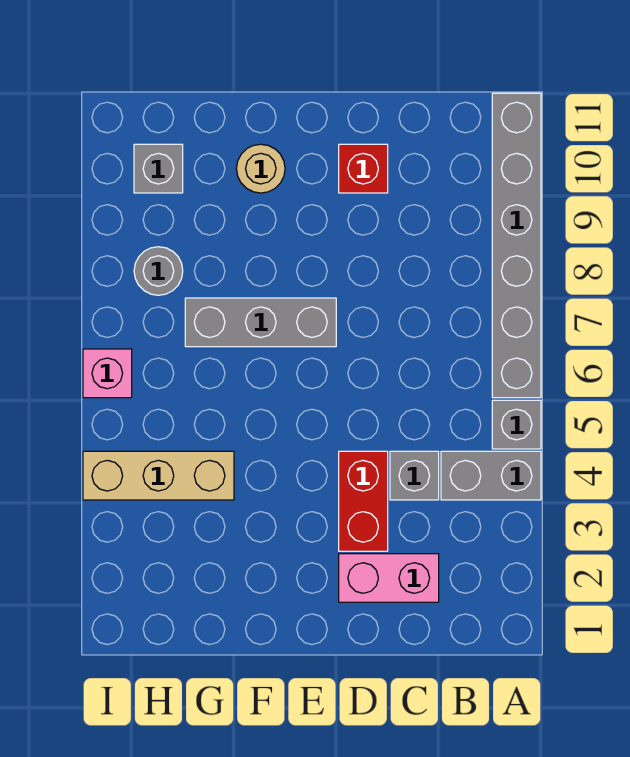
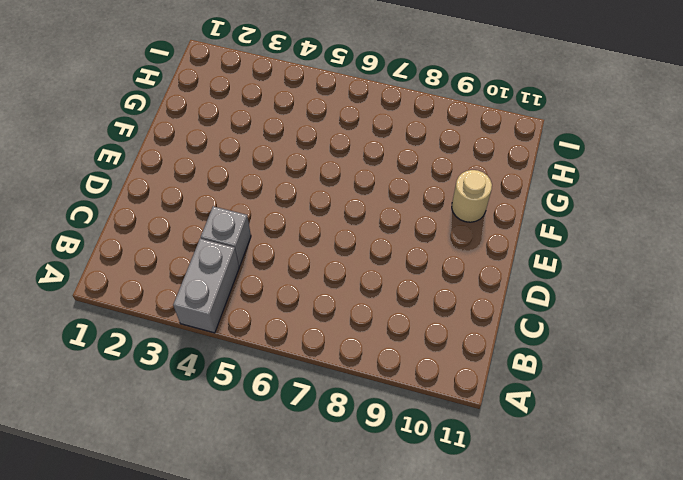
none -> grey 1x1 brick [492,400,541,449]
none -> grey 1x6 brick [492,93,541,398]
none -> pink 1x2 brick [339,554,439,602]

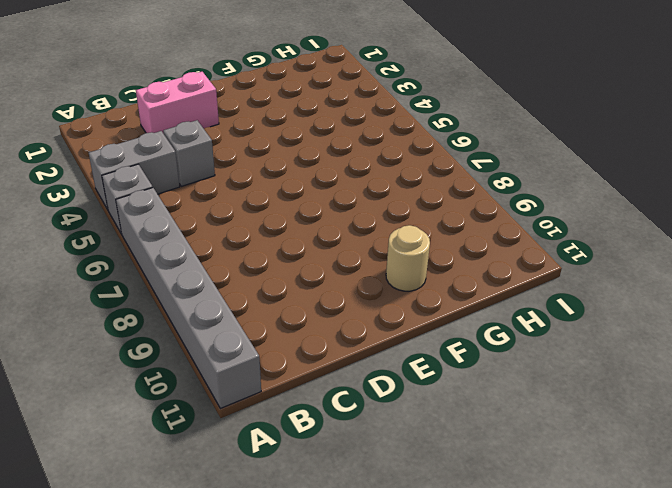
none -> red 1x2 brick [339,451,388,551]
none -> red 1x1 brick [339,144,388,193]
none -> grey 1x3 brick [185,298,336,347]

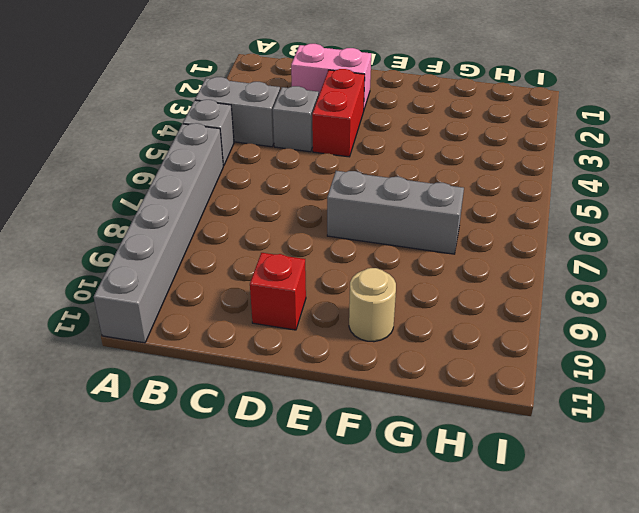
none -> tan 1x3 brick [83,451,234,500]
none -> grey 1x1 round brick [134,247,183,295]
none -> grey 1x1 brick [134,144,183,193]

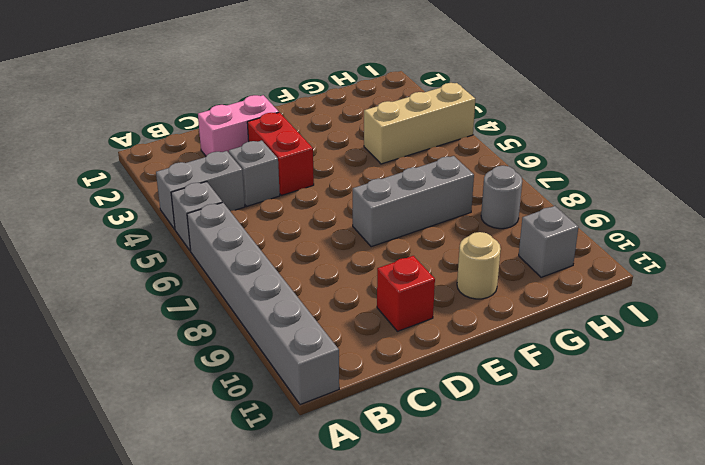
none -> pink 1x1 brick [83,349,132,398]

